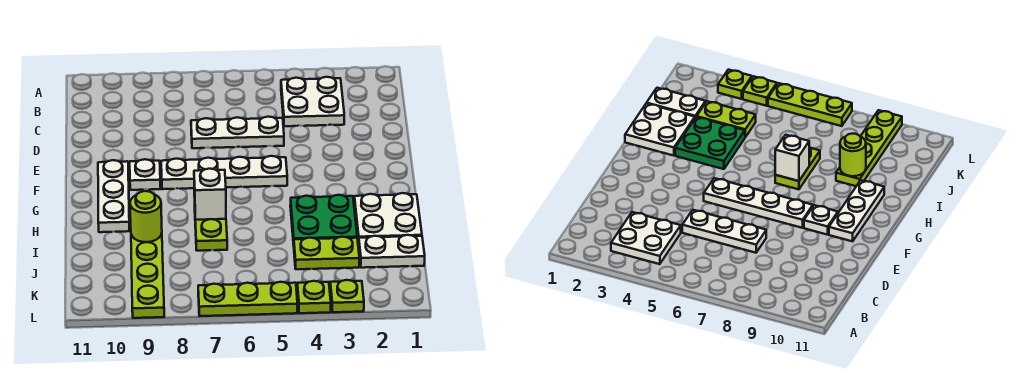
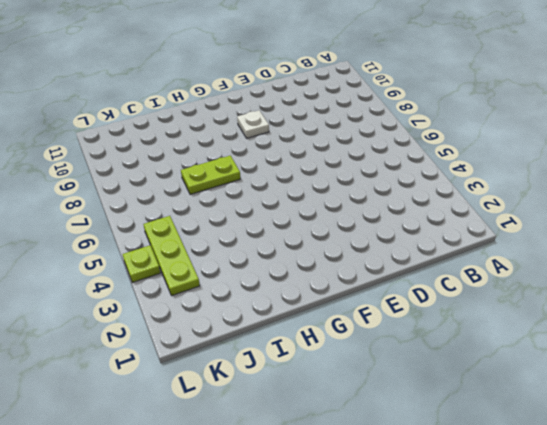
lime 1x3 plate [143,216,200,296] -> lime 1x3 plate moved to [198,282,298,316]
none -> white 2x2 plate [281,77,344,126]
none -> white 1x3 plate [191,117,284,148]
none -> white 1x4 plate [161,156,287,189]

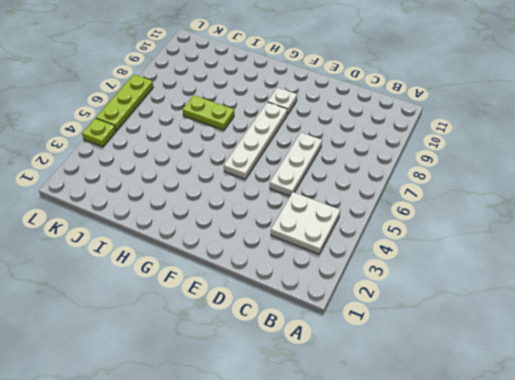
none -> white 1x3 plate [98,160,130,232]
none -> white 2x2 plate [354,193,422,246]
none -> green 2x2 plate [290,195,357,245]

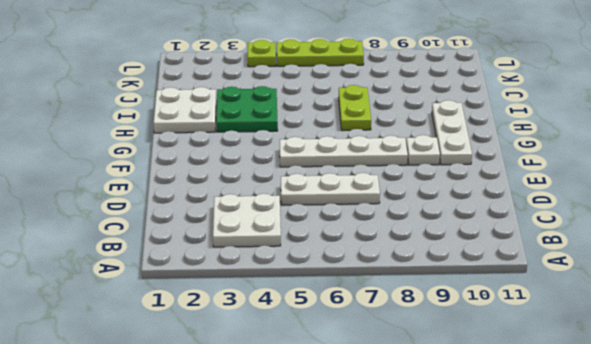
none -> lime 1x4 plate [131,234,164,318]
none -> white 1x2 plate [358,235,425,268]
none -> lime 1x2 plate [294,237,359,269]

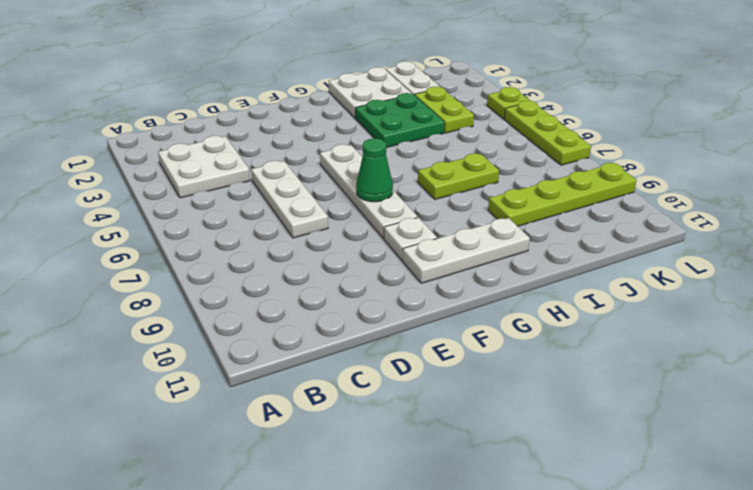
green 1x1 cone [356,138,393,202] -> none
none -> lime 1x1 plate [330,280,364,312]
none -> white 1x1 brick [194,169,226,220]
none -> lime 1x1 round brick [130,191,162,242]

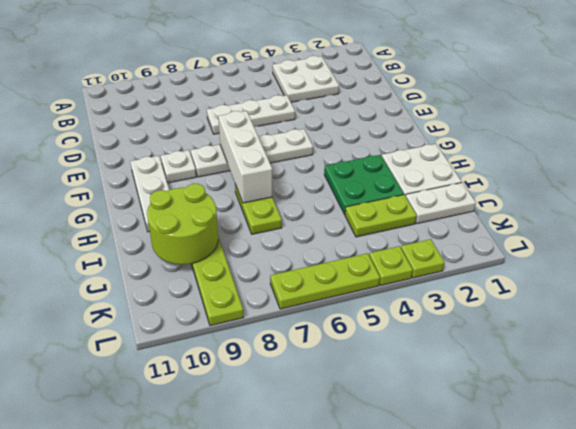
white 1x3 brick [218,111,272,203] -> white 1x1 brick [194,169,226,220]
lime 2x2 round brick [147,184,218,265] -> lime 1x1 round brick [130,191,162,242]

